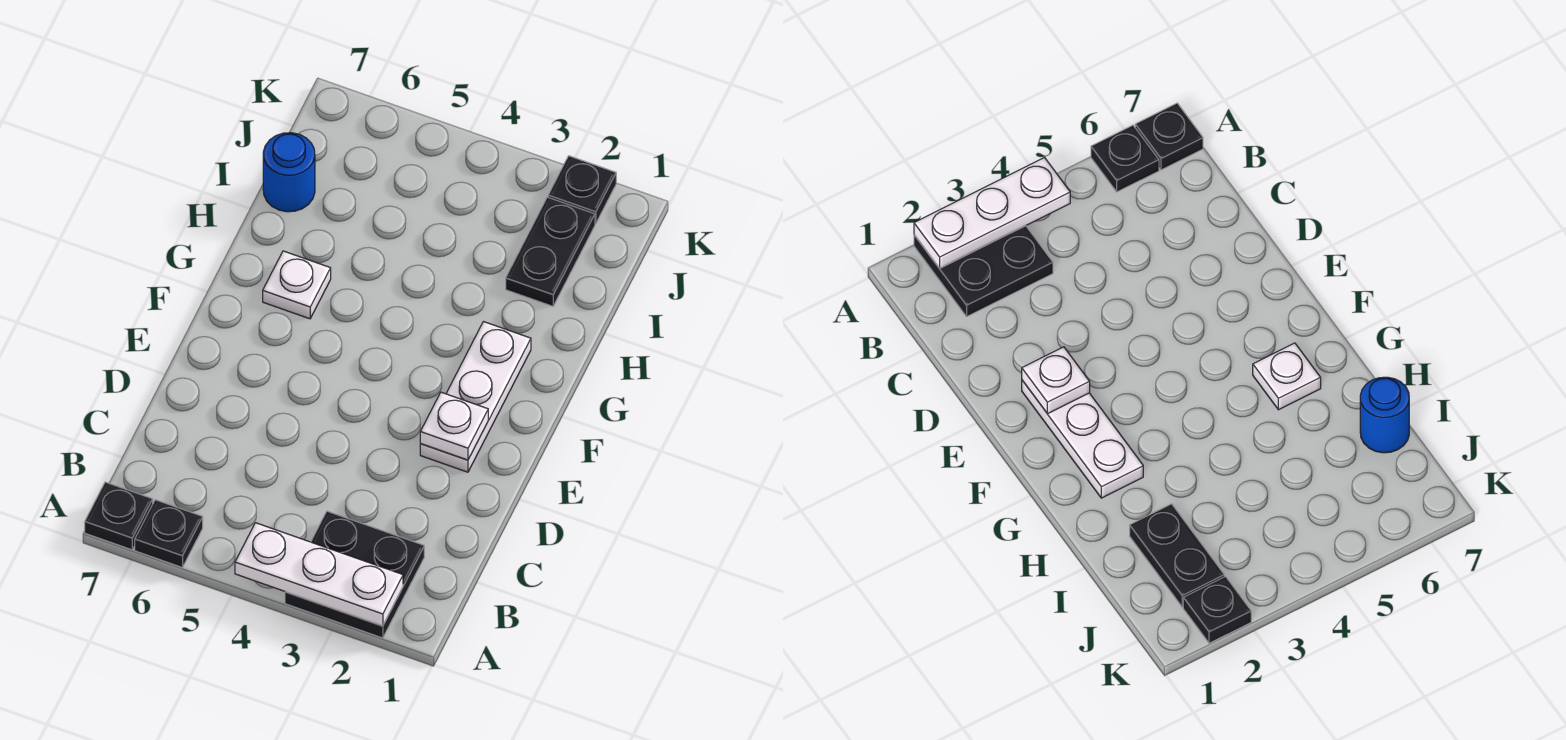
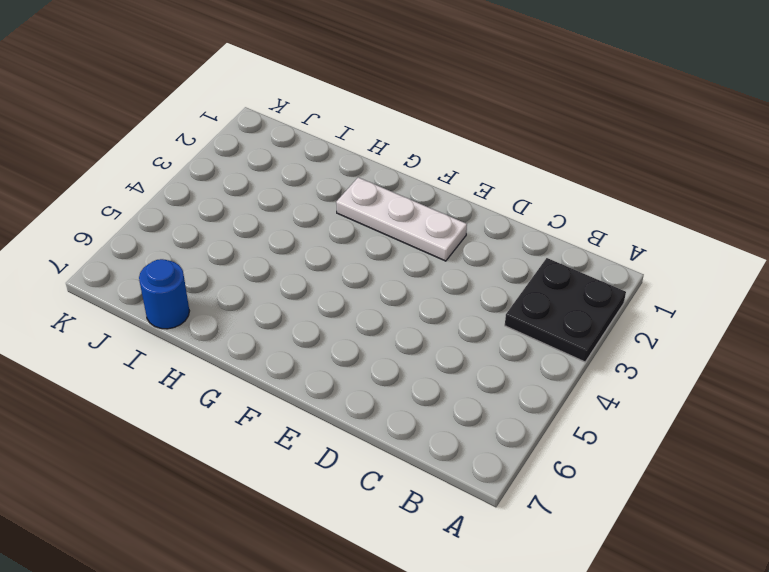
none -> black 1x1 plate [135,500,203,567]
none -> black 1x1 plate [85,482,153,550]

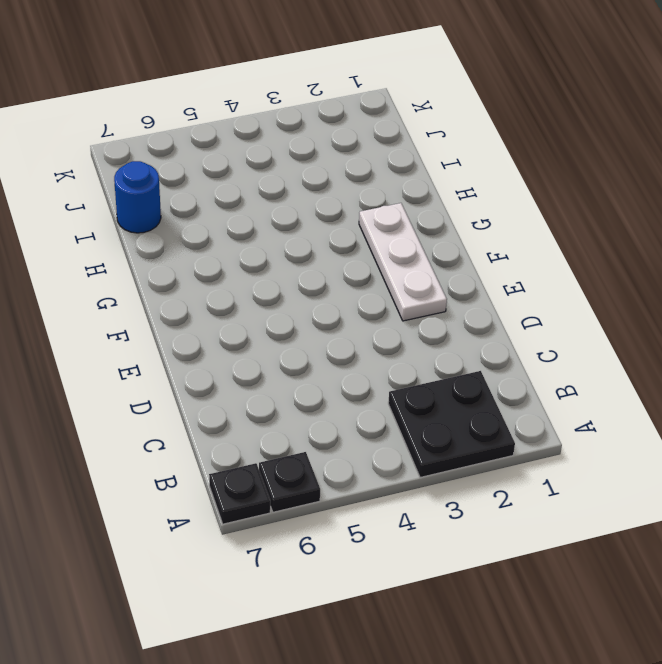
none -> white 1x1 plate [263,251,331,319]
none -> black 1x2 plate [506,197,595,306]

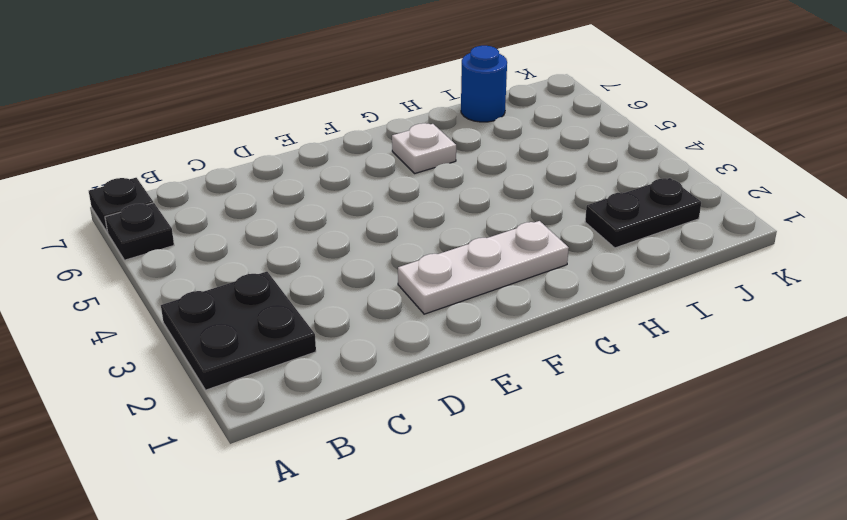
none -> black 1x1 plate [548,156,616,224]
none -> white 1x3 plate [235,523,403,626]

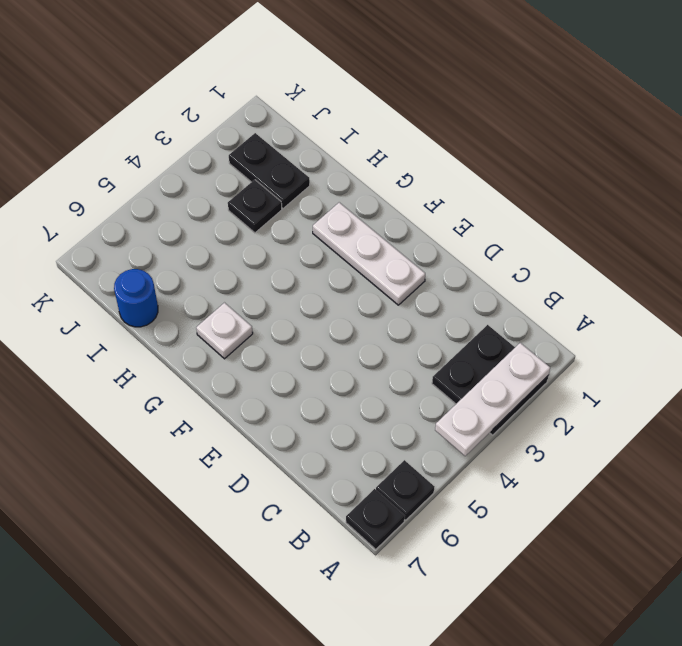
black 1x1 plate [228,180,282,233] -> black 1x1 plate moved to [548,156,616,224]
none -> white 1x1 plate [420,392,488,460]

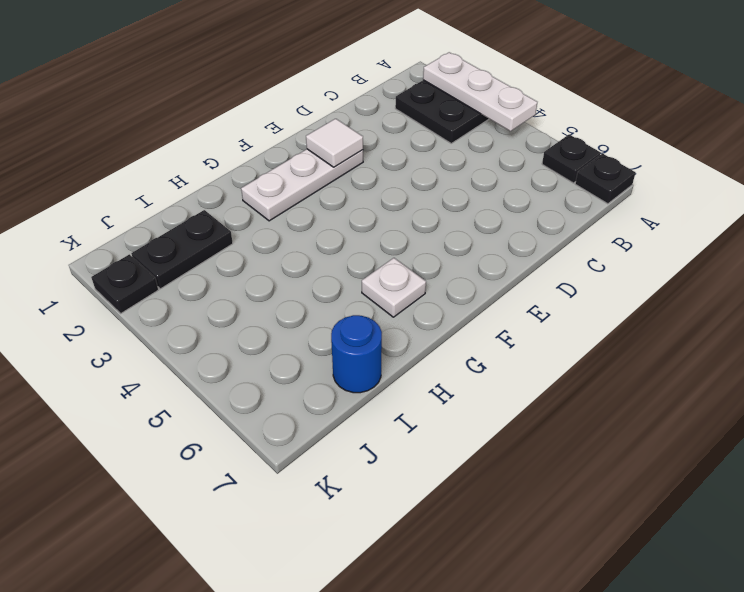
white 1x1 tile [306,119,363,167] -> white 1x1 plate [420,392,488,460]

